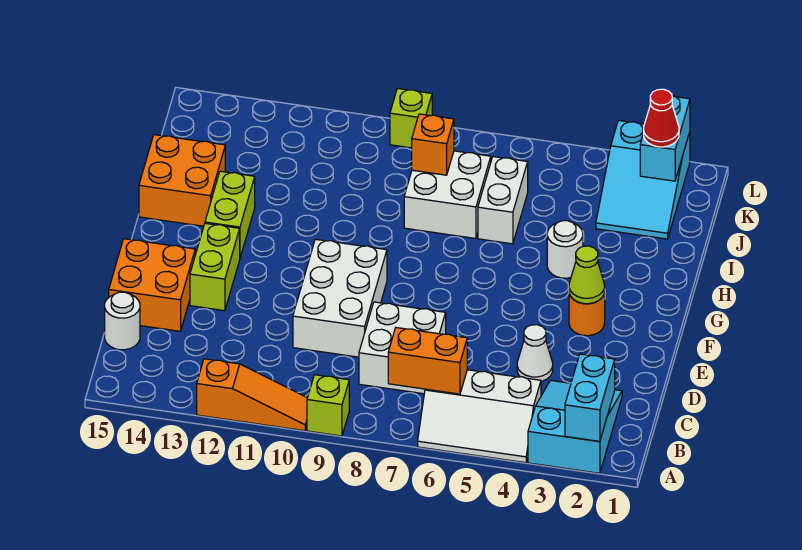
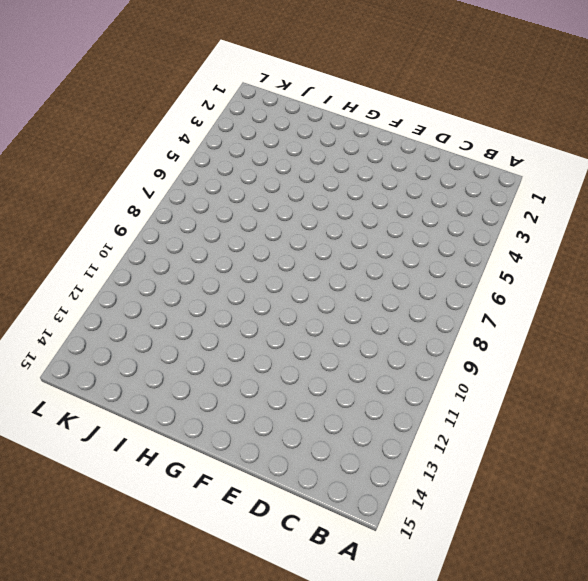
none -> cyan 2x3 slope [528,380,622,473]
none -> white 2x3 slope [418,370,541,463]
none -> lime 1x1 brick [307,375,349,436]

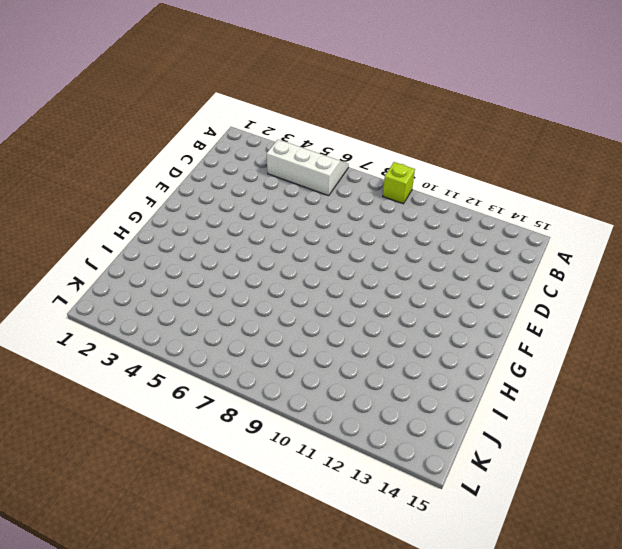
none -> cyan 2x3 slope [528,380,622,473]
none -> orange 1x3 slope [197,359,307,431]
none -> white 2x2 brick [359,302,446,394]

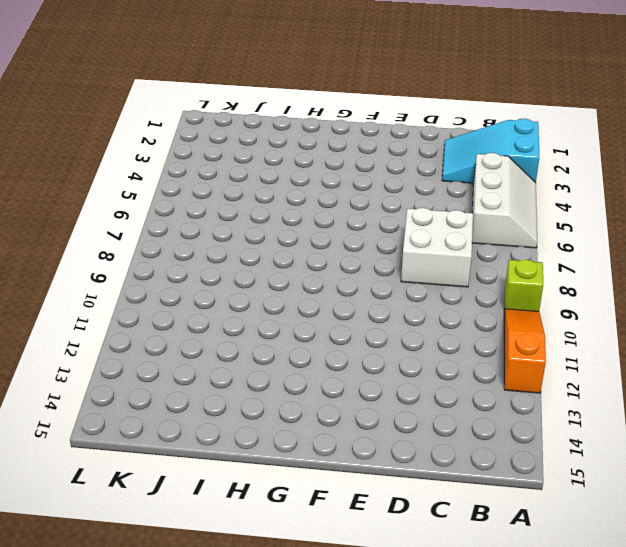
none -> white 1x1 round brick [105,292,140,350]
none -> white 1x1 cone [517,325,553,381]
none -> white 2x3 brick [293,239,387,357]

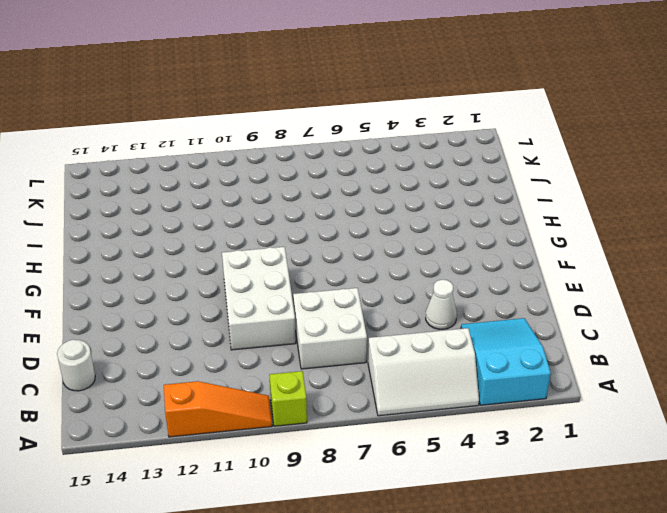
none -> orange 2x2 brick [109,239,195,331]
none -> lime 1x2 brick [190,223,240,311]
none -> orange 1x1 round brick [569,292,605,336]

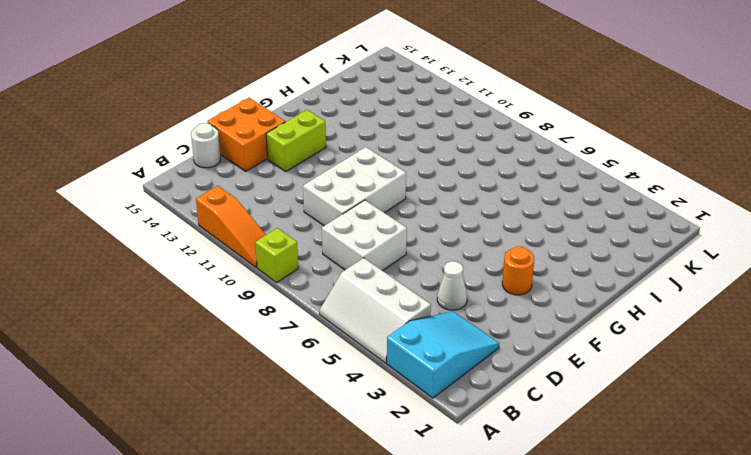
none -> lime 1x2 brick [205,171,255,257]
none -> white 1x1 round brick [547,221,583,278]
none -> orange 2x2 brick [139,135,225,226]

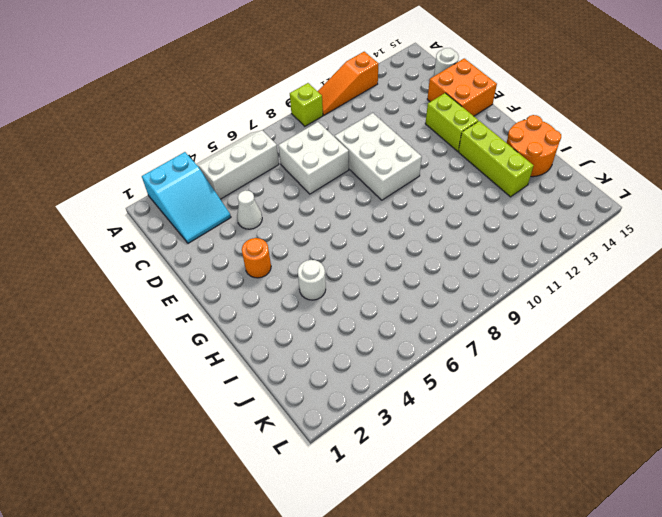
lime 1x3 brick [458,121,534,197] -> lime 1x2 brick [205,171,255,257]
orange 2x2 round brick [507,115,561,177] -> orange 2x2 brick [139,135,225,226]
none -> white 1x2 brick [478,157,528,244]
none -> white 2x2 brick [404,151,491,239]
none -> cyan 2x3 slope [596,120,690,239]

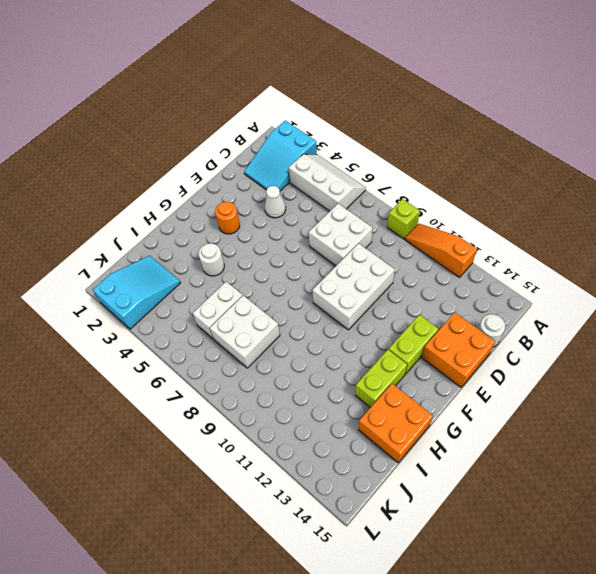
none -> lime 1x1 brick [390,88,432,148]
none -> cyan 1x2 brick [565,354,615,441]
none -> orange 1x2 brick [388,328,467,394]

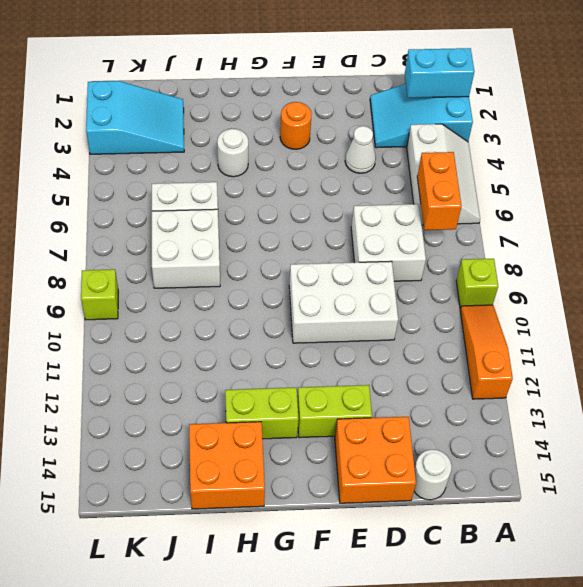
none -> lime 1x1 cone [569,246,605,304]
none -> orange 1x1 brick [412,114,454,175]
none -> cyan 1x2 brick [640,96,690,181]

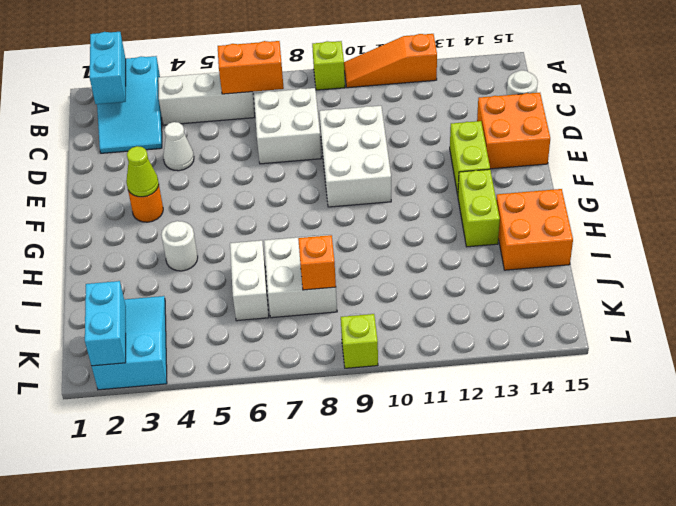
none -> red 1x1 cone [644,89,679,147]

